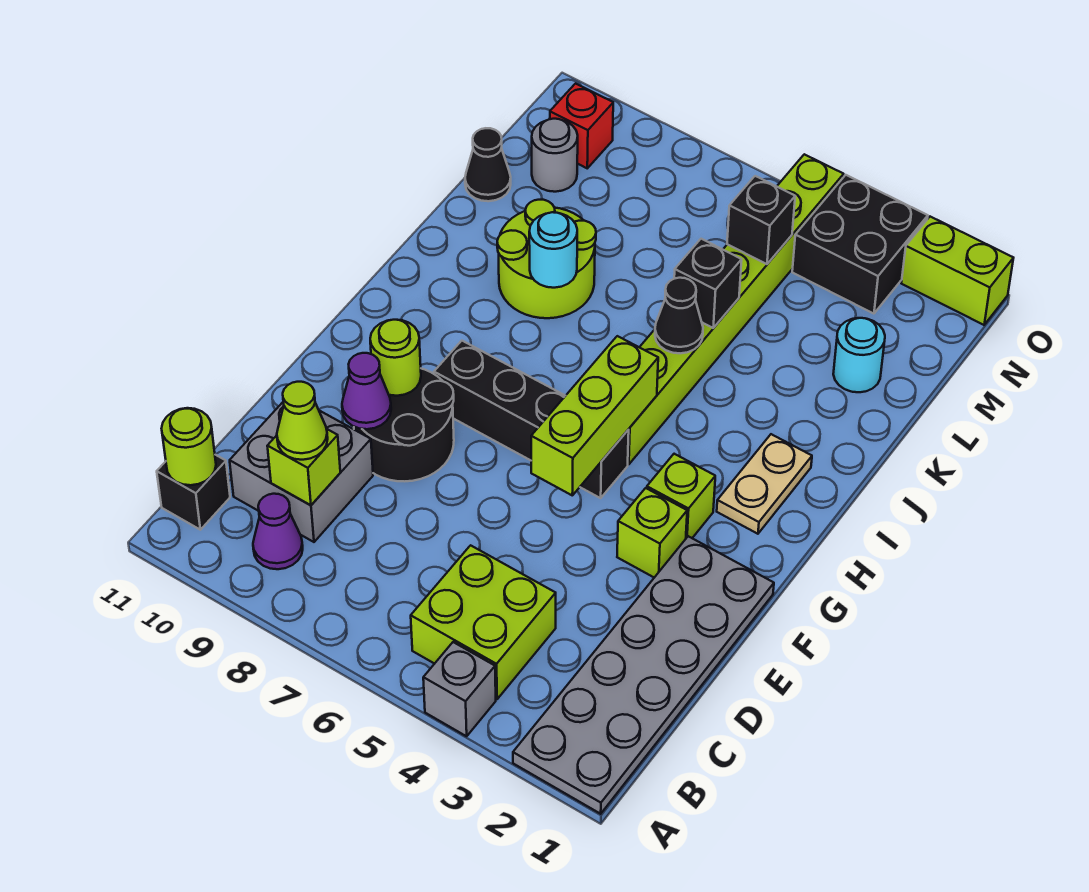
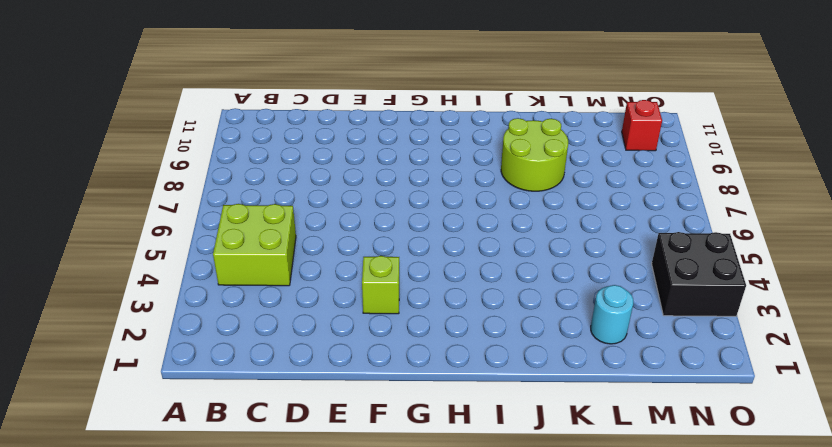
none -> grey 2x6 plate [513,536,774,814]
none -> grey 1x1 brick [423,642,496,736]
none -> purple 1x1 cone [253,494,303,569]

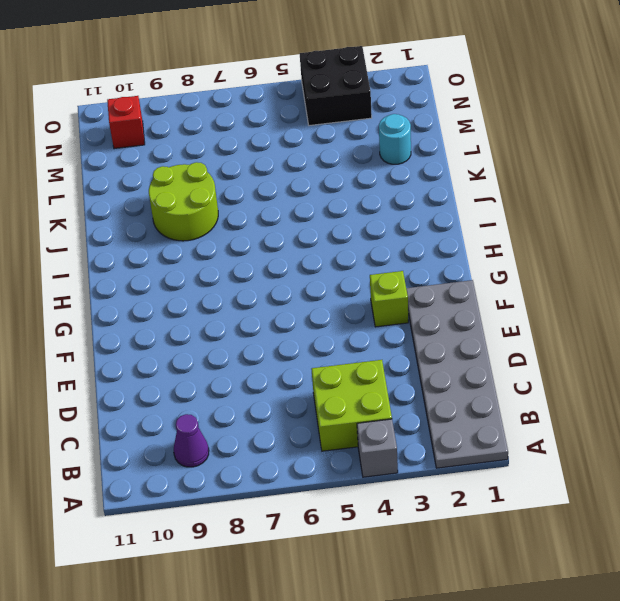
none -> black 1x1 brick [157,455,230,530]
none -> grey 2x2 brick [230,402,373,542]
none -> black 2x2 round brick [354,369,454,481]

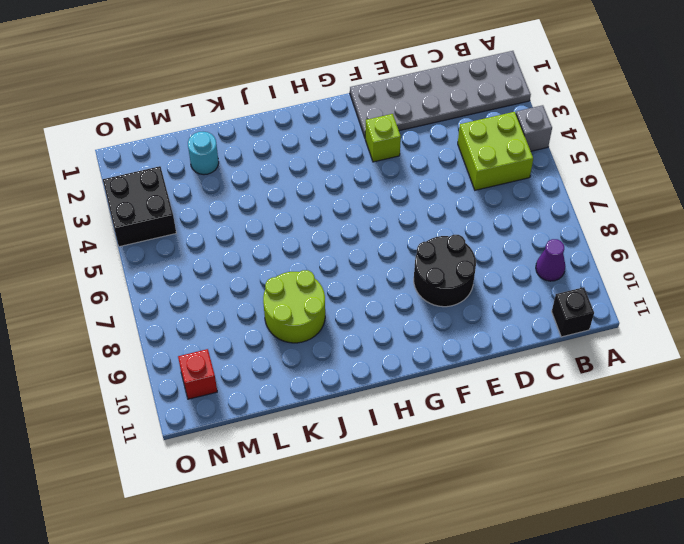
none -> grey 2x2 brick [230,402,373,542]
none -> lime 1x1 brick [647,454,715,538]
none -> black 1x4 brick [434,341,629,498]

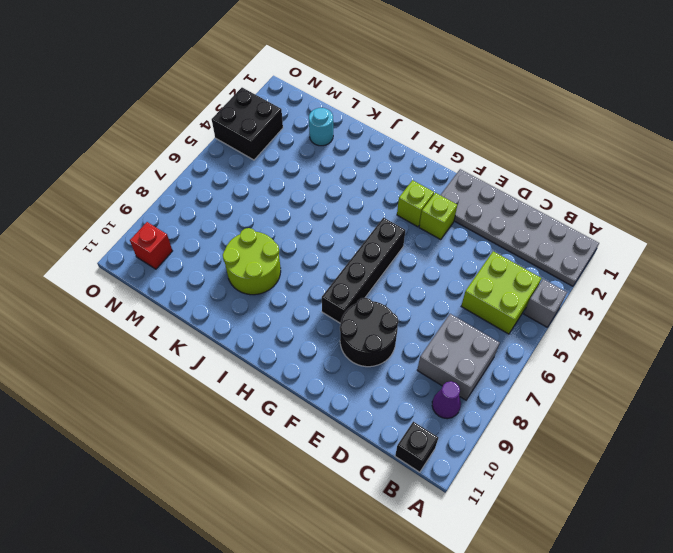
grey 2x2 brick [417,314,500,400] -> grey 2x2 brick moved to [230,402,373,542]
none -> tan 1x2 plate [717,434,812,534]
none -> lime 1x8 brick [628,154,844,464]
none -> black 1x1 cone [465,128,511,201]

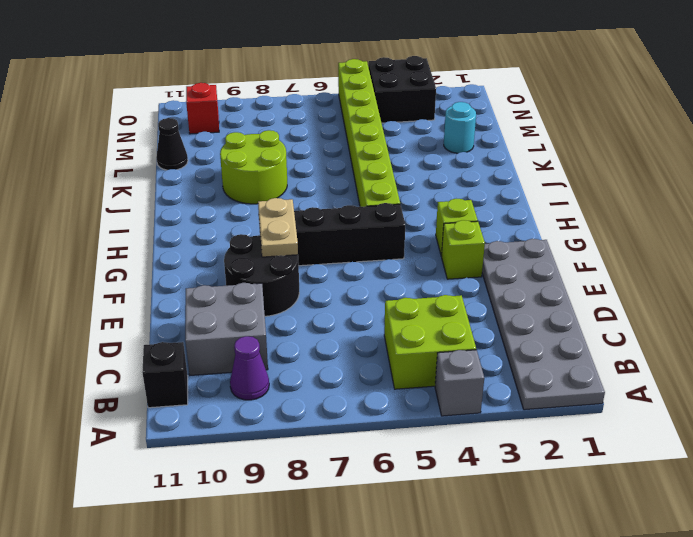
tan 1x2 plate [258,198,298,257] -> tan 1x2 plate moved to [717,434,812,534]
none -> grey 1x1 round brick [532,119,578,192]
none -> lime 1x2 brick [901,217,1013,325]
none -> lime 1x1 round brick [162,408,216,485]

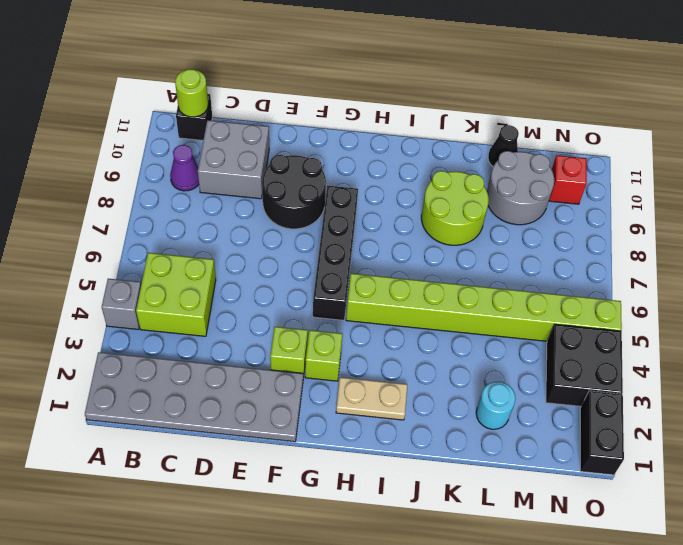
grey 2x2 round brick [487,151,554,225] -> grey 1x1 round brick [532,119,578,192]
black 1x2 brick [580,391,624,475] -> lime 1x2 brick [901,217,1013,325]
none -> lime 1x1 brick [267,429,340,505]
none -> purple 1x1 cone [342,353,391,429]
none -> lime 1x3 brick [531,336,658,495]

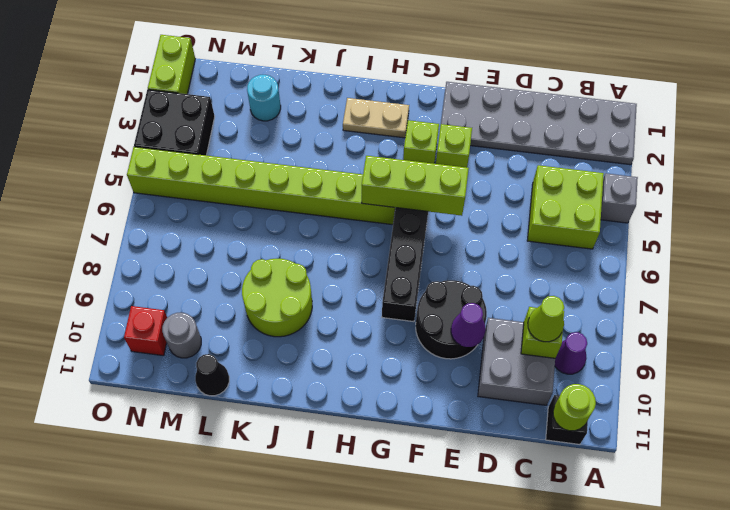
none -> lime 1x1 round brick [370,320,421,396]
none -> black 1x1 cone [655,278,703,353]
none -> cyan 1x1 round brick [529,212,577,288]

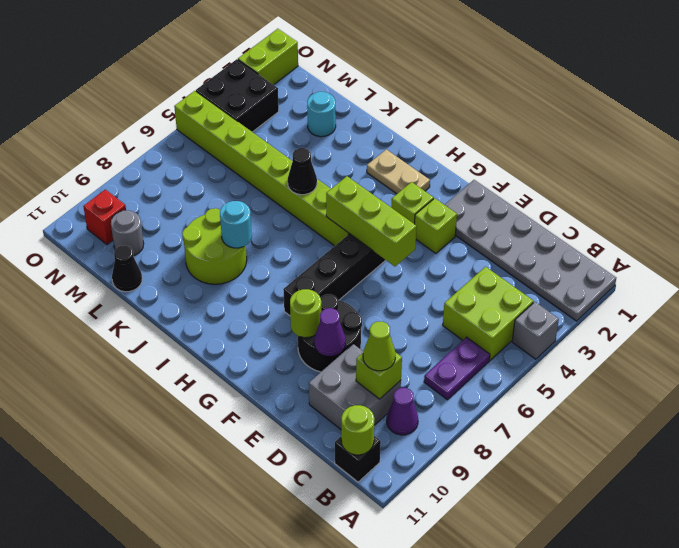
purple 1x2 plate [424,337,490,400] -> none
none -> black 1x1 brick [674,239,742,328]
none -> black 1x1 brick [727,176,795,264]

